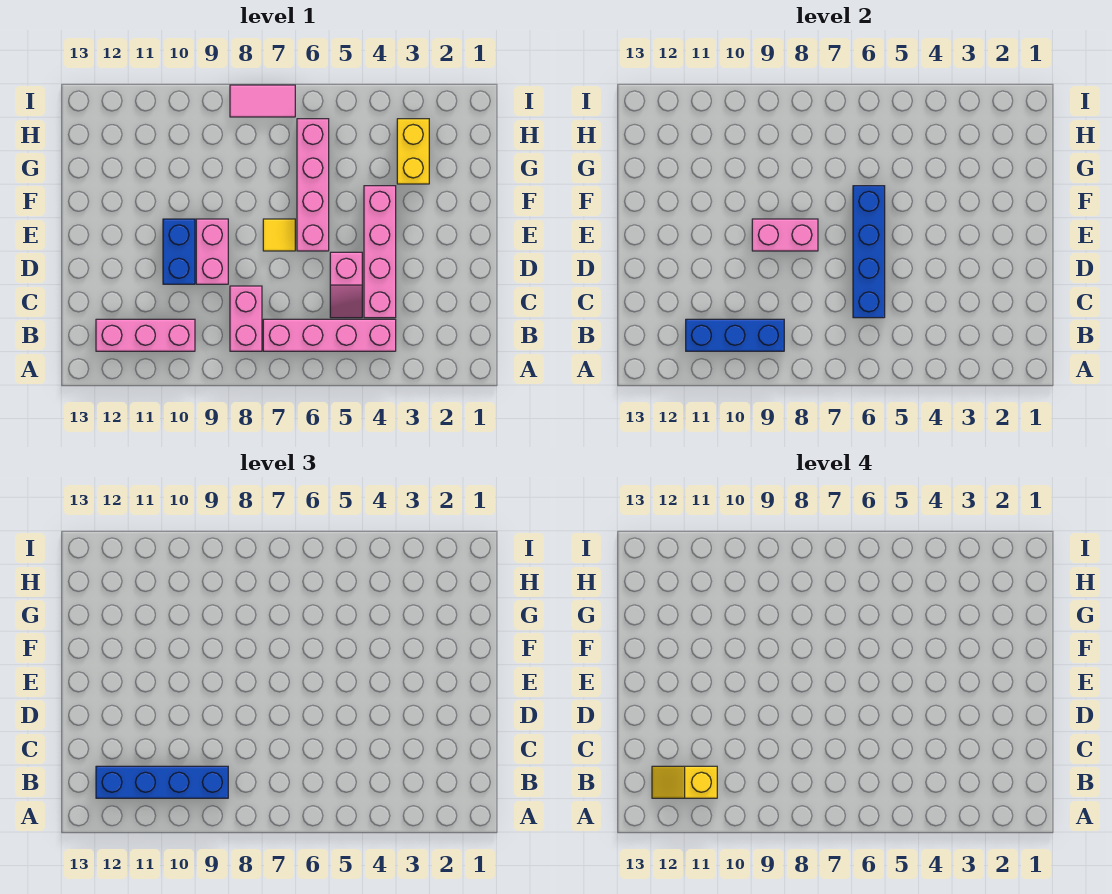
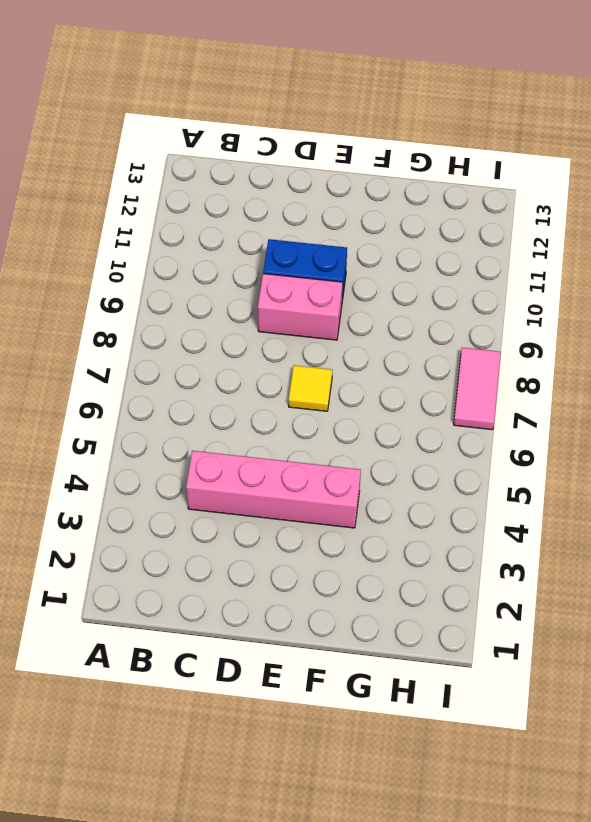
none -> pink 1x4 brick [263,319,396,351]
none -> pink 1x2 brick [230,286,262,351]
none -> pink 1x3 brick [96,319,195,351]

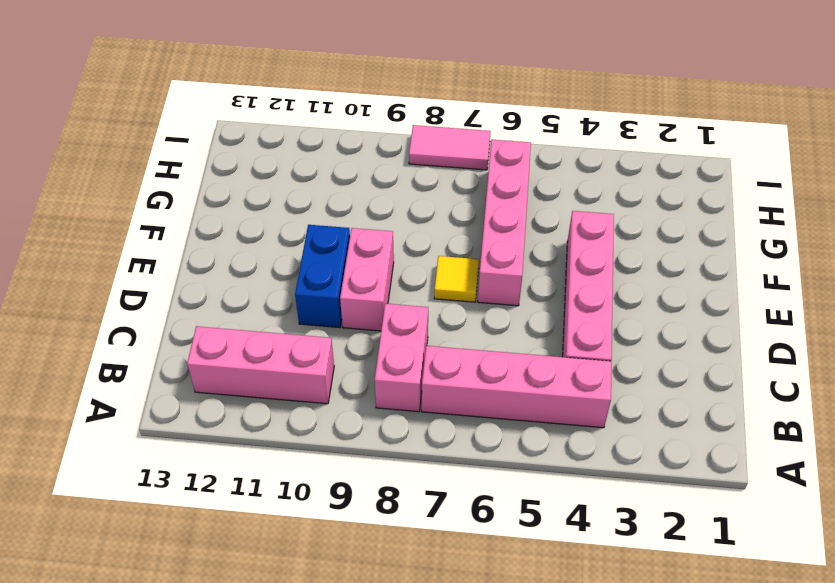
none -> pink 1x2 slope [330,252,362,318]
none -> yellow 1x2 brick [397,119,429,184]
none -> blue 1x3 brick [686,319,784,351]

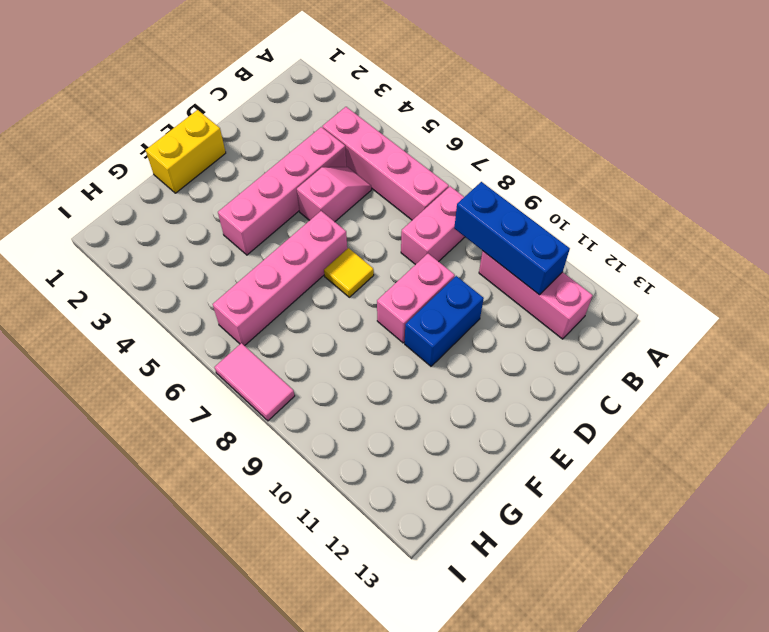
yellow 1x2 brick [146,110,226,193] -> yellow 1x2 brick moved to [397,119,429,184]
none -> blue 1x4 brick [853,186,885,318]
none -> pink 1x2 brick [752,219,818,251]
none -> blue 1x4 brick [96,766,228,798]

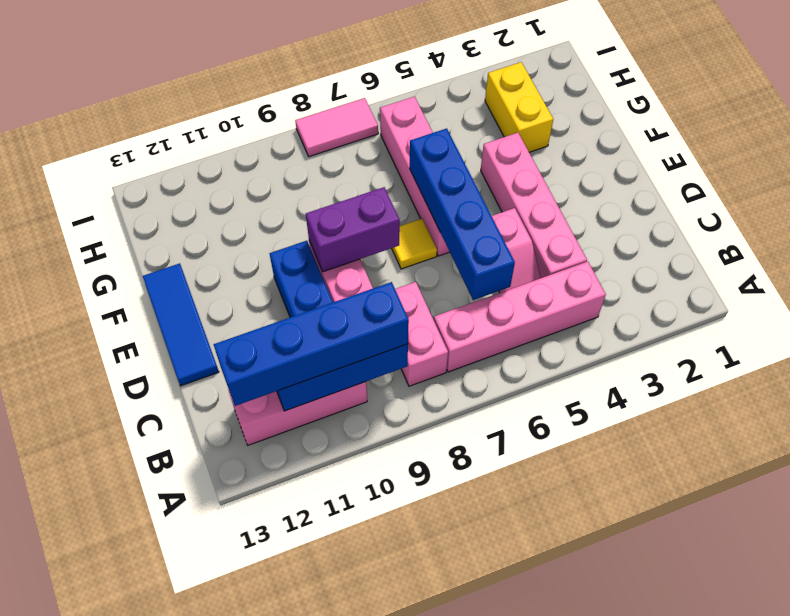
blue 1x3 tile [143,263,219,386] -> none
purple 1x2 brick [306,187,400,272] -> pink 1x2 brick [752,219,818,251]
none -> yellow 1x2 slope [652,766,717,798]

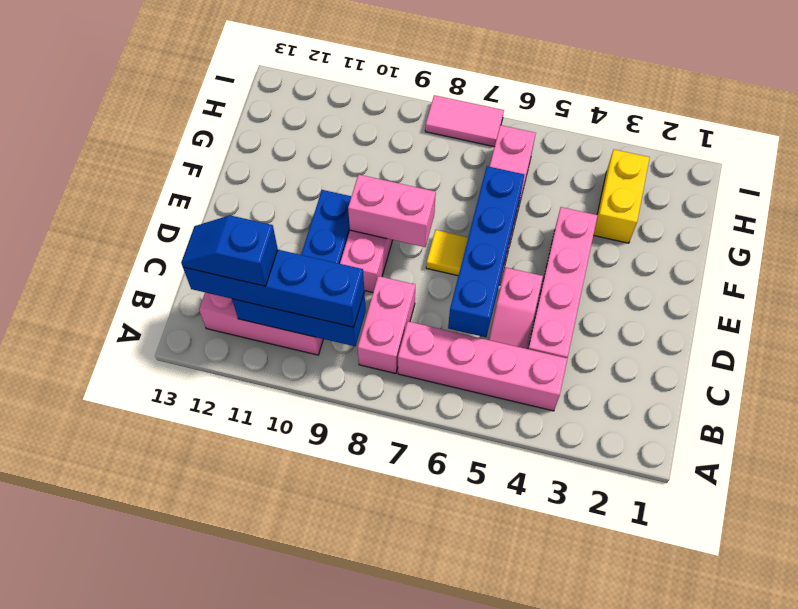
blue 1x2 slope [181,215,278,286] -> yellow 1x2 slope [652,766,717,798]

